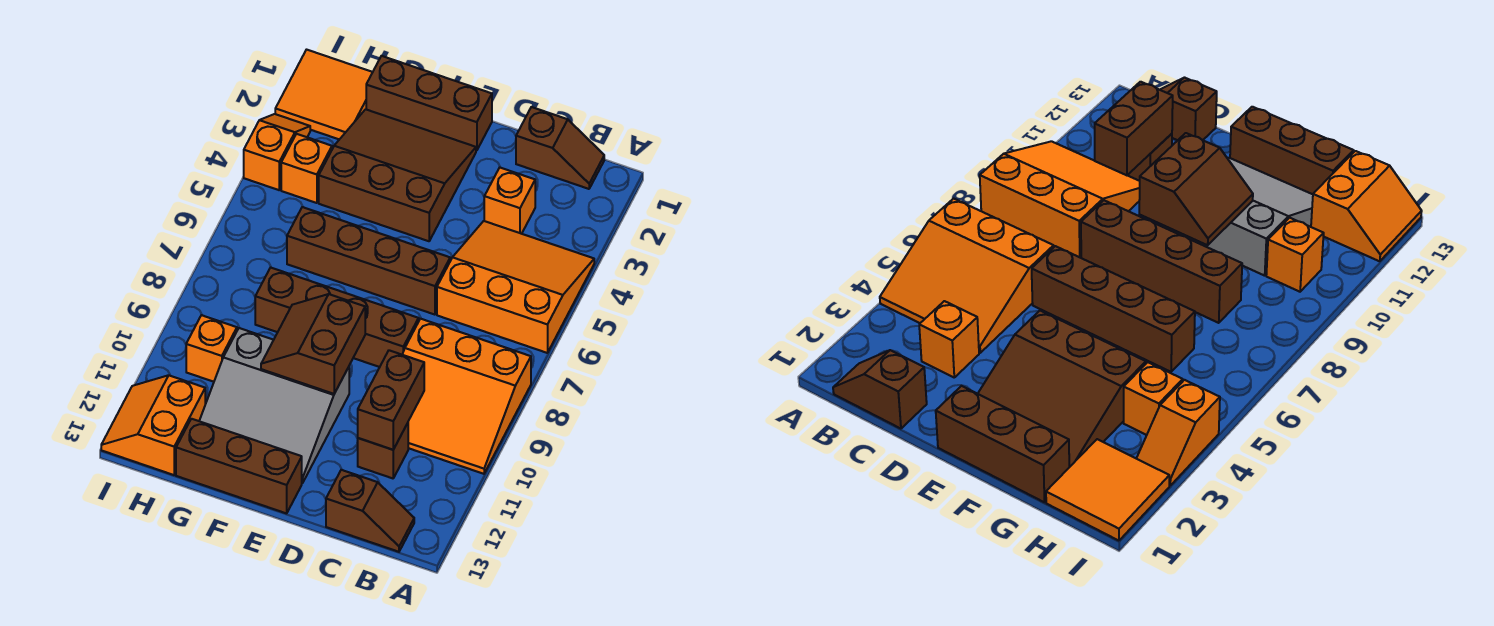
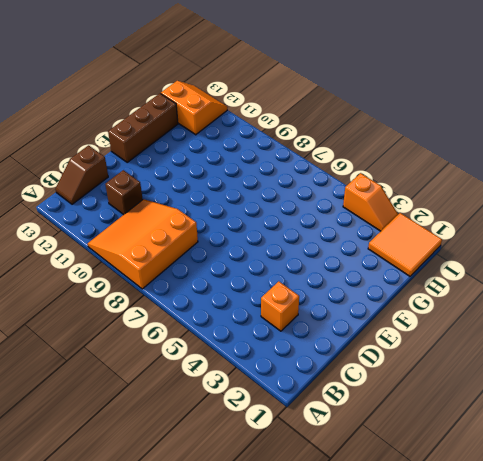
none -> orange 3x3 slope [437,221,594,353]
none -> brown 1x2 slope [516,107,604,189]
none -> brown 1x4 brick [287,207,450,315]

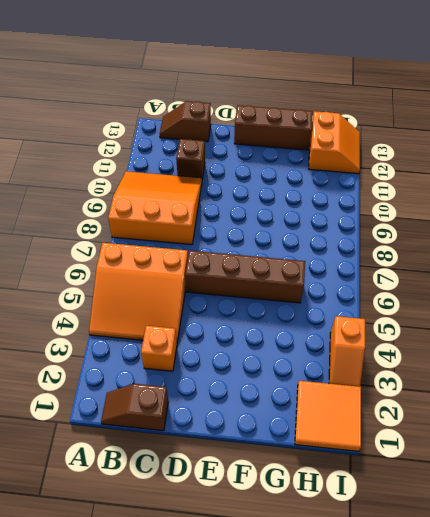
none -> brown 1x4 brick [255,268,419,367]
none -> brown 1x3 brick [366,56,492,151]
none -> brown 3x3 slope [319,109,476,241]

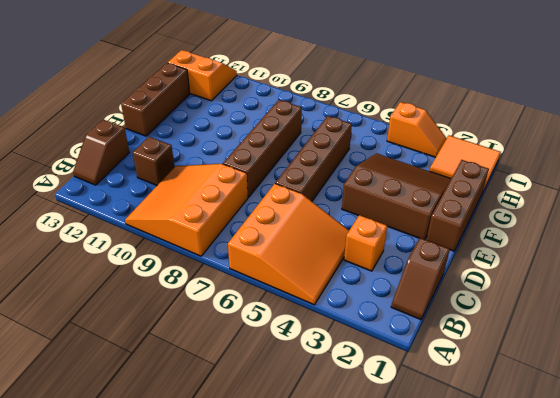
brown 3x3 slope [342,153,451,239] -> brown 3x3 slope turned to [319,109,476,241]
none -> grey 3x3 slope [199,328,349,483]
none -> orange 1x1 brick [281,134,332,203]
none -> orange 1x1 brick [186,315,237,382]

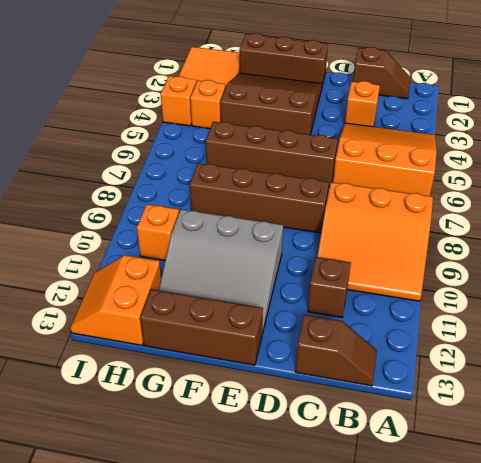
none -> brown 1x2 brick [358,350,424,450]
none -> brown 2x2 slope [261,294,365,394]

